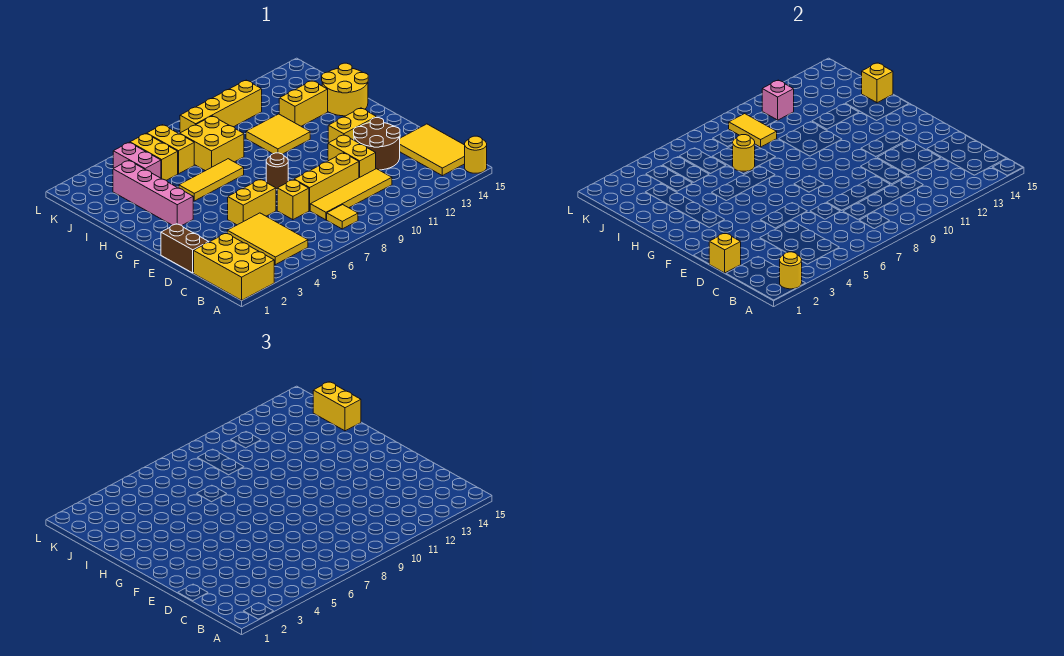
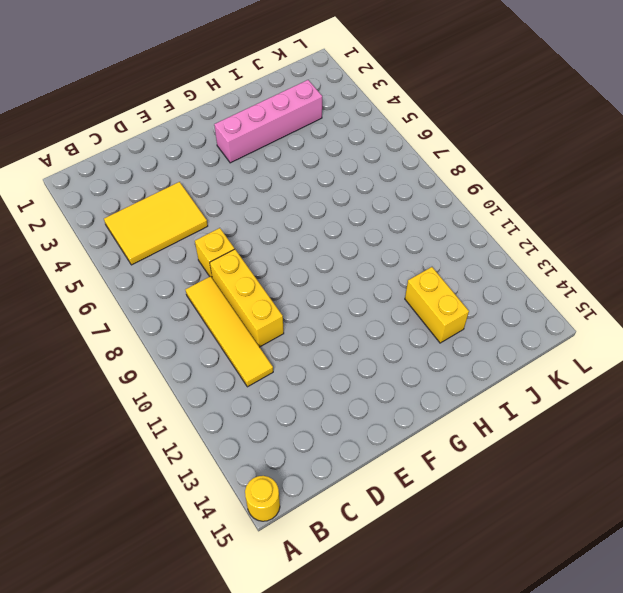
none -> yellow 2x3 brick [194,233,274,300]
none -> yellow 1x1 tile [327,205,358,229]
none -> yellow 2x3 tile [400,124,465,176]
none -> brown 1x2 brick [161,224,208,273]

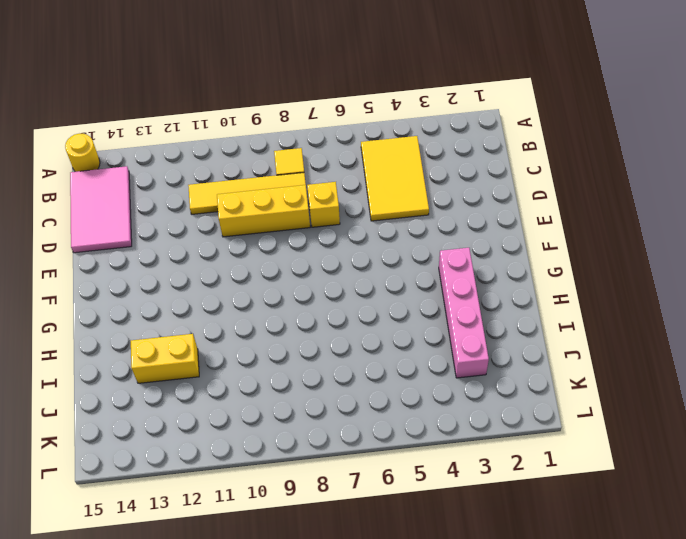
pink 2x3 tile [70,166,132,253] -> yellow 2x3 tile [400,124,465,176]
none -> yellow 2x3 brick [194,233,274,300]
none -> brown 1x2 brick [161,224,208,273]
none -> yellow 1x2 brick [328,135,376,178]
none -> brown 2x2 round brick [354,118,400,170]

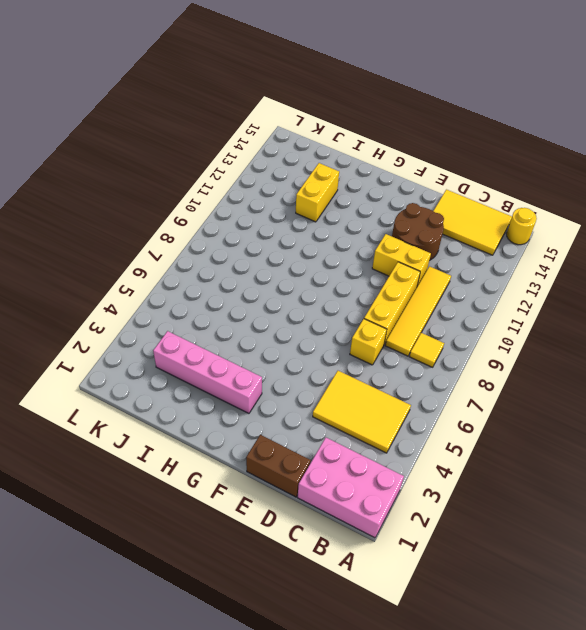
pink 2x3 brick [298,438,404,538] -> yellow 2x3 brick [194,233,274,300]
none -> yellow 1x2 brick [228,179,276,225]
none -> brown 1x1 round brick [266,153,288,190]
none -> yellow 1x2 brick [328,108,376,143]
none -> yellow 1x3 tile [179,159,244,201]

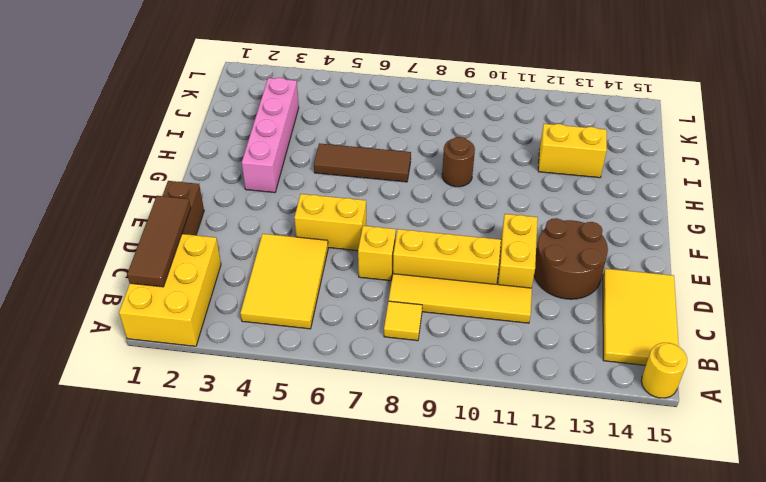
brown 1x3 tile [127,196,191,287] -> yellow 1x1 brick [709,233,741,273]
brown 1x3 tile [314,143,411,182] -> yellow 1x3 tile [179,159,244,201]
brown 1x1 round brick [442,137,475,187] -> brown 1x1 round brick moved to [266,153,288,190]
none -> yellow 1x2 brick [328,108,376,143]
none -> yellow 2x2 tile [246,114,310,154]
none -> yellow 2x2 round brick [322,63,368,116]
none -> yellow 2x2 brick [180,116,244,171]

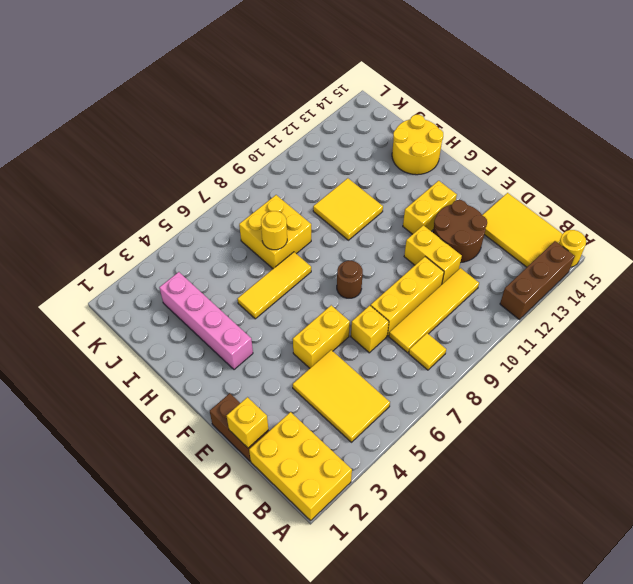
brown 1x3 brick [500,241,575,320] -> none
none -> yellow 1x2 brick [279,81,328,126]
none -> pink 1x2 brick [113,142,161,178]
none -> yellow 1x2 brick [130,134,178,180]
none -> yellow 1x2 brick [147,125,194,174]

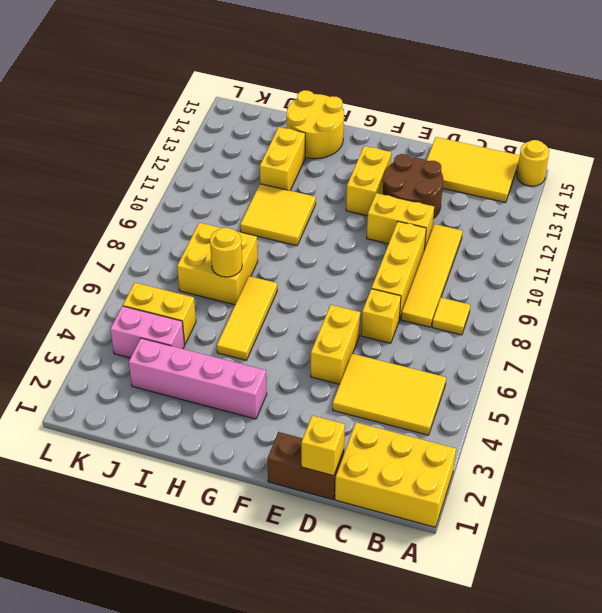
none -> brown 1x1 round brick [266,153,288,190]
none -> yellow 1x2 brick [147,125,194,174]
none -> yellow 1x4 brick [180,80,262,133]
none -> yellow 1x1 round brick [780,252,802,289]

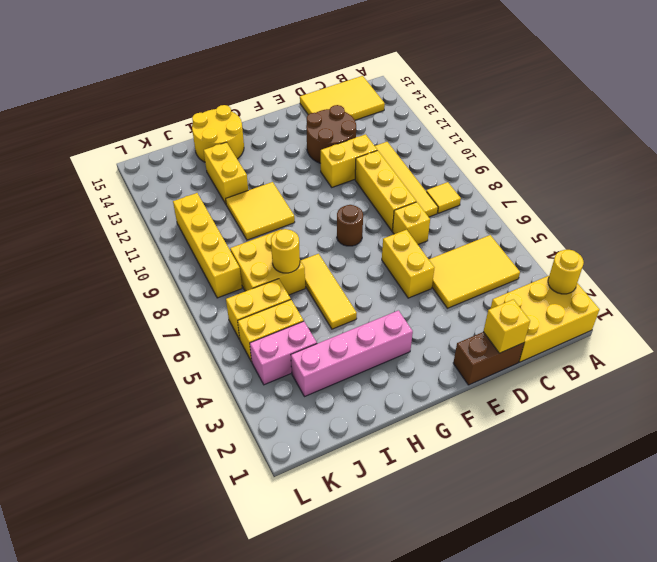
none -> yellow 1x1 round brick [465,136,487,173]
none -> yellow 1x2 brick [328,108,376,143]
none -> yellow 1x1 brick [862,63,893,103]
none -> yellow 1x2 tile [729,114,777,147]

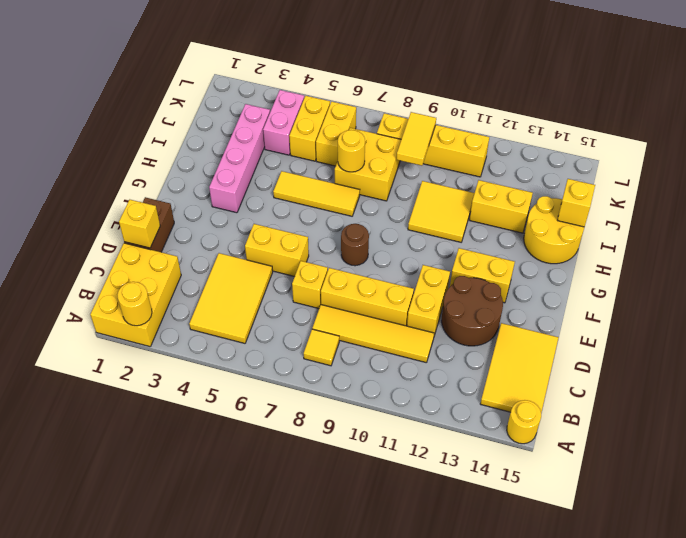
none -> pink 1x1 brick [762,80,794,120]
none -> yellow 1x2 brick [313,382,361,431]

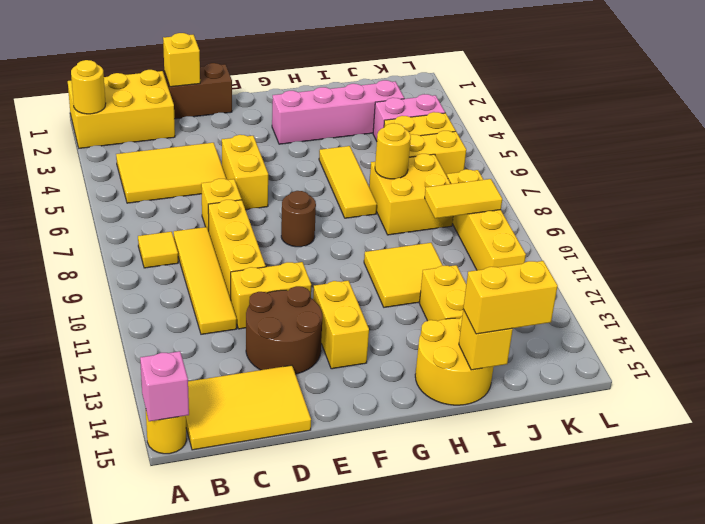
pink 1x1 brick [140,351,189,421] -> pink 1x1 brick moved to [762,80,794,120]

